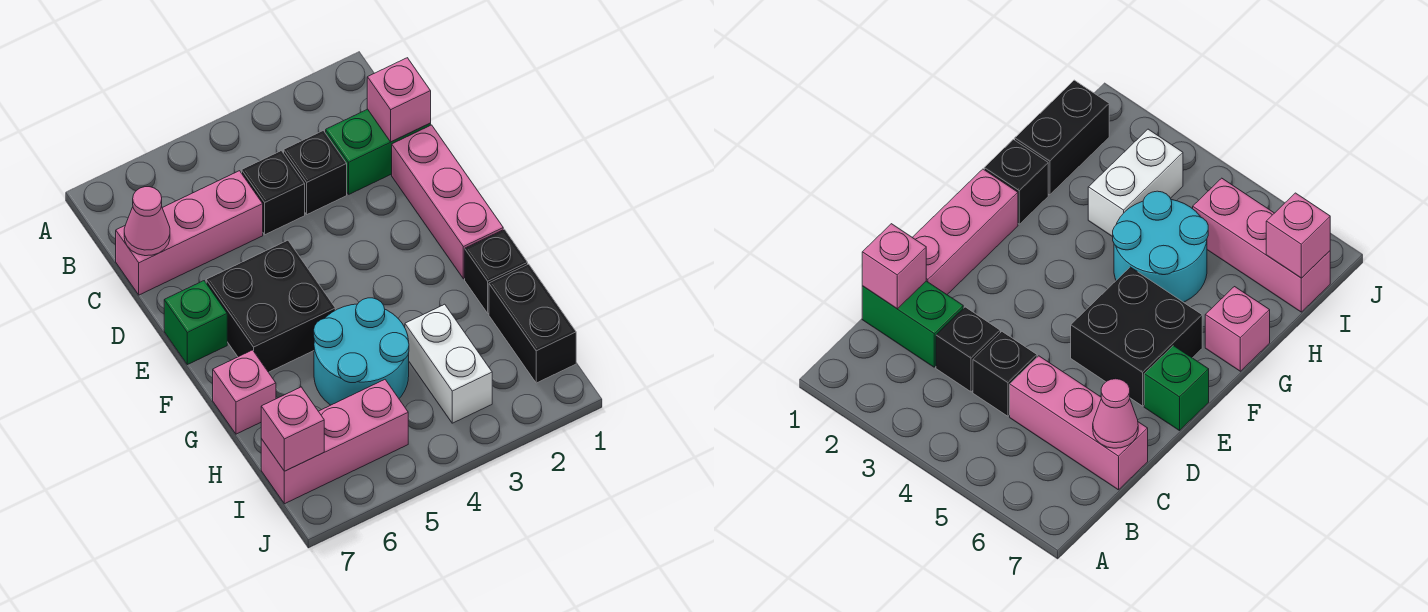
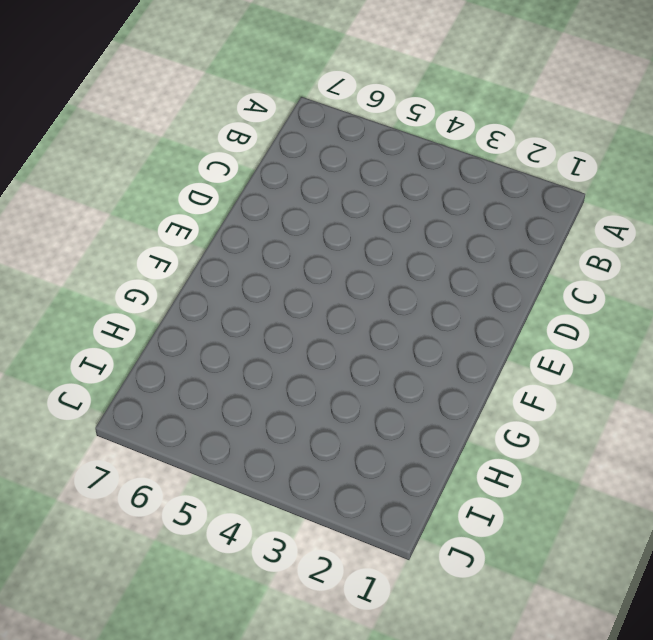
none -> green 1x2 brick [326,109,431,194]
none -> black 1x1 brick [284,131,347,214]
none -> black 1x1 brick [242,151,305,235]

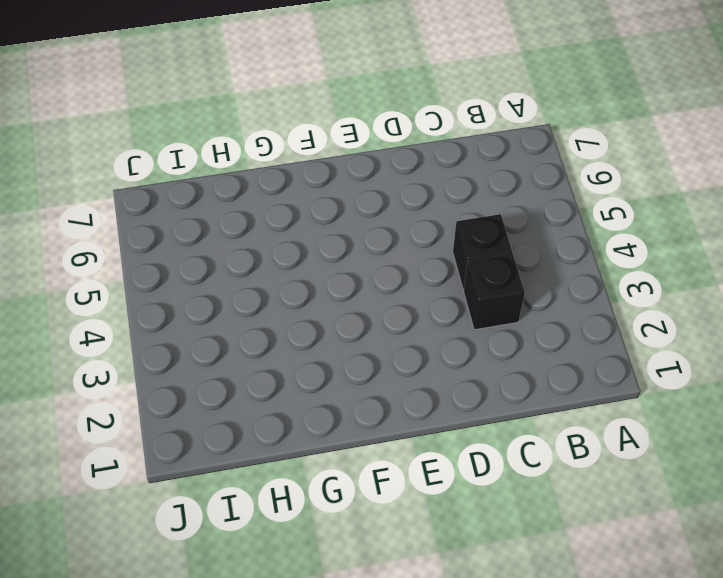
none -> green 1x2 brick [326,109,431,194]
none -> pink 1x3 brick [116,171,263,295]
none -> pink 1x3 brick [392,125,503,279]

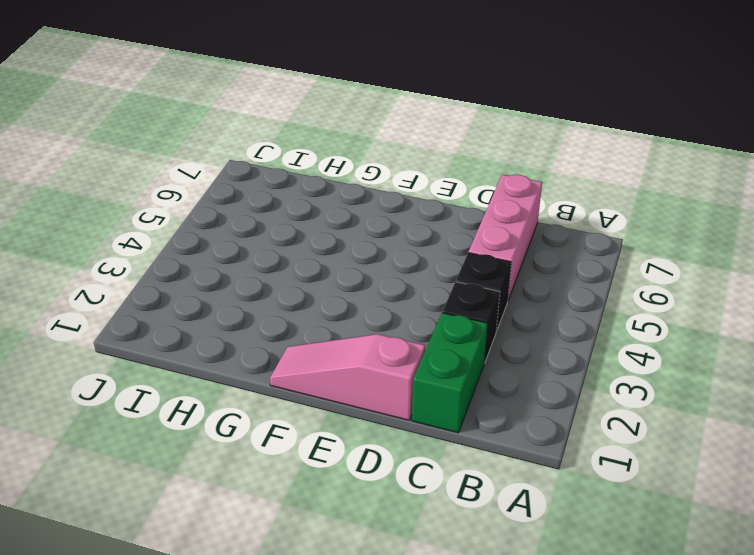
pink 1x3 slope [270,334,425,420] -> pink 1x3 brick [392,125,503,279]
none -> black 2x2 brick [206,240,335,372]
none -> green 1x1 brick [164,281,227,365]
none -> black 1x1 brick [465,229,528,313]

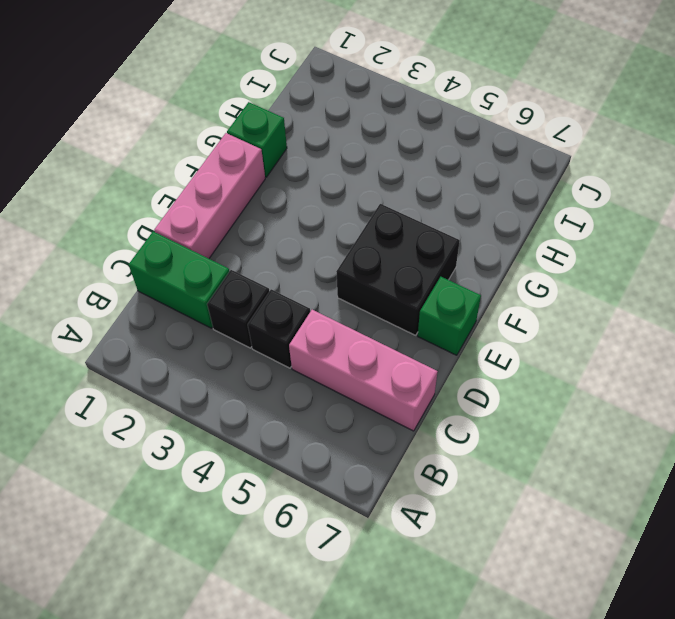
green 1x1 brick [227,102,287,177] -> black 1x1 brick [465,229,528,313]
none -> cyan 2x2 round brick [314,298,409,405]
none -> pink 1x1 brick [213,350,276,434]
none -> black 1x2 brick [489,264,576,383]

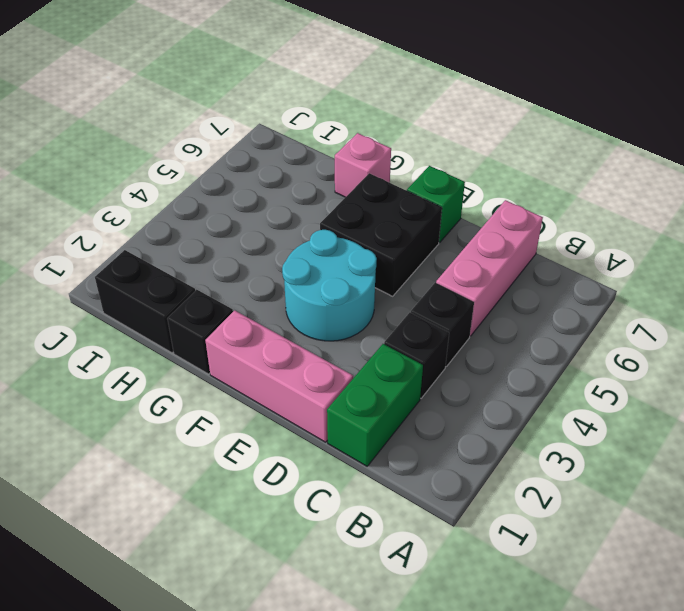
cyan 2x2 round brick [282,230,377,341] -> cyan 2x2 round brick moved to [314,298,409,405]
none -> white 1x2 brick [405,304,492,423]
none -> pink 1x3 brick [261,380,408,504]
none -> pink 1x1 brick [367,58,431,142]

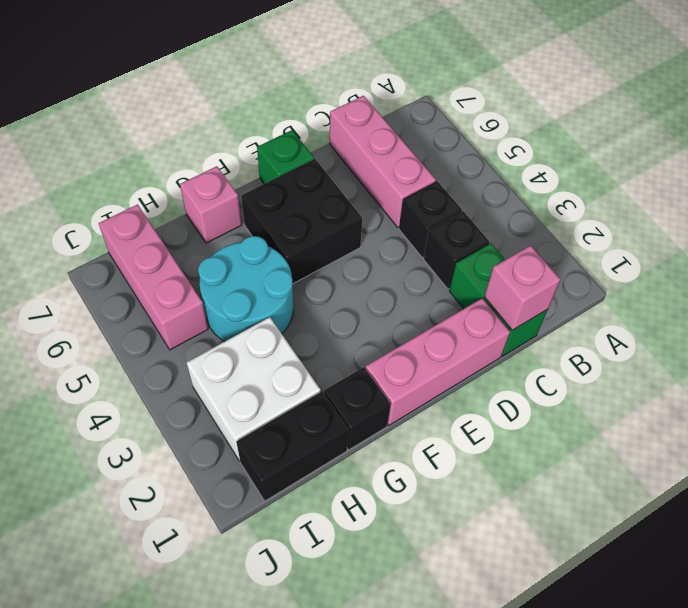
white 2x2 brick [187,317,321,461] -> white 1x2 brick [405,304,492,423]
none -> pink 1x1 cone [124,187,170,256]
none -> pink 1x1 brick [261,387,324,471]

